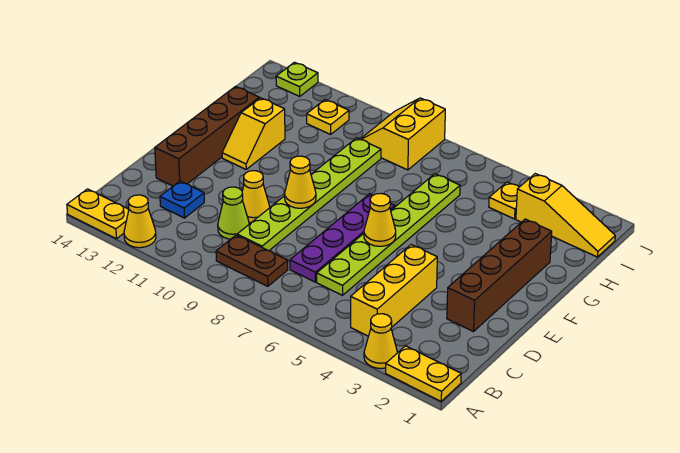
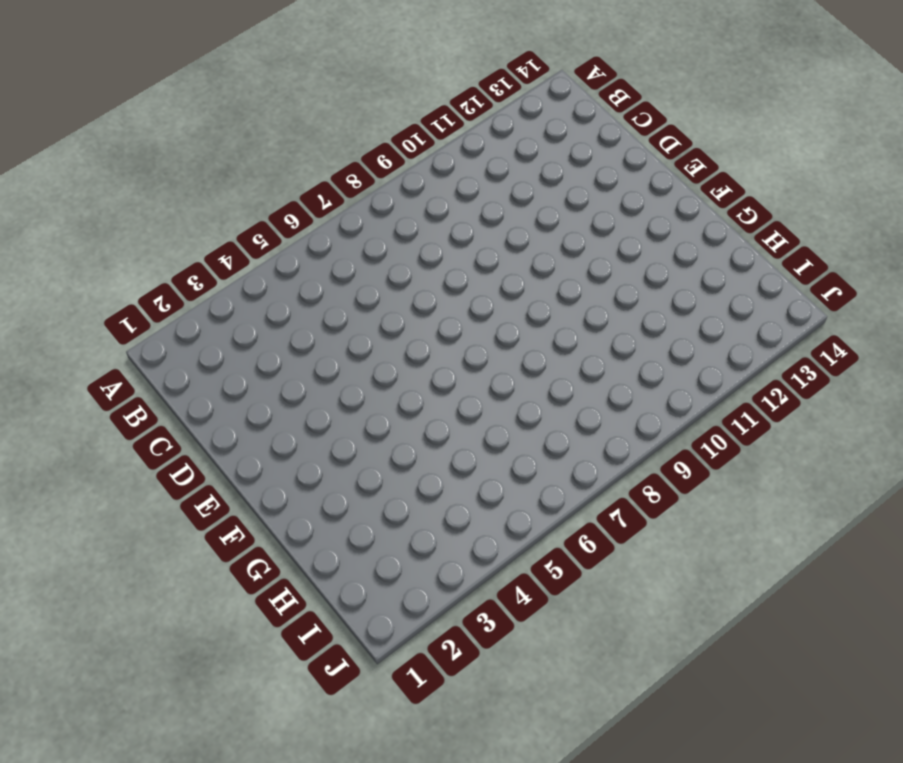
none -> yellow 1x2 plate [386,346,461,401]
none -> yellow 1x1 cone [364,314,397,369]
none -> yellow 1x1 cone [124,195,156,248]

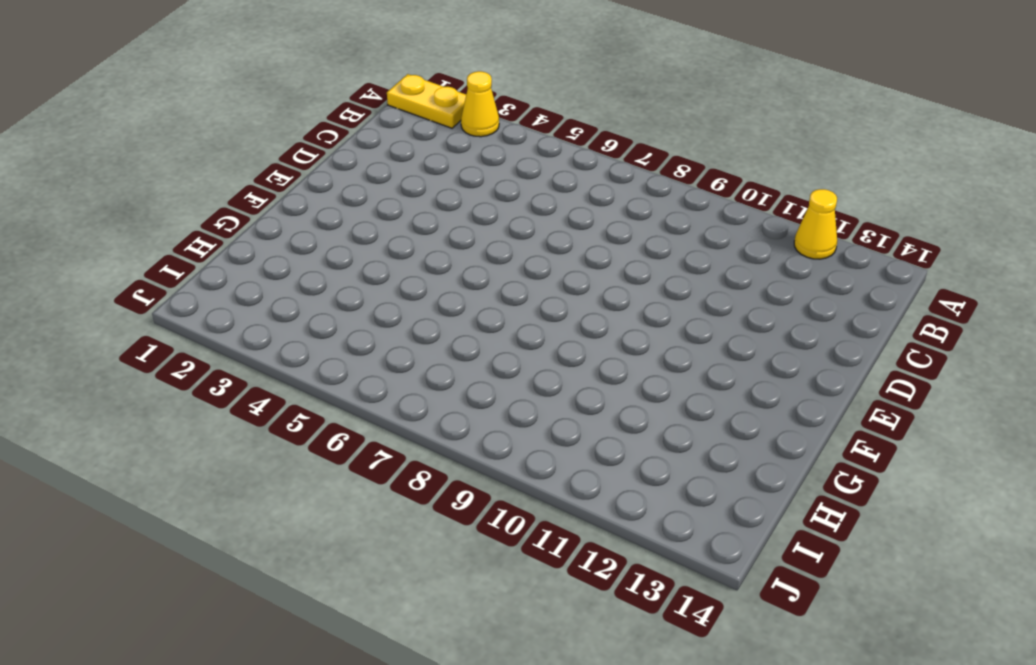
none -> yellow 1x2 plate [67,189,129,239]
none -> yellow 1x3 brick [351,245,437,336]
none -> brown 1x2 plate [216,235,288,286]

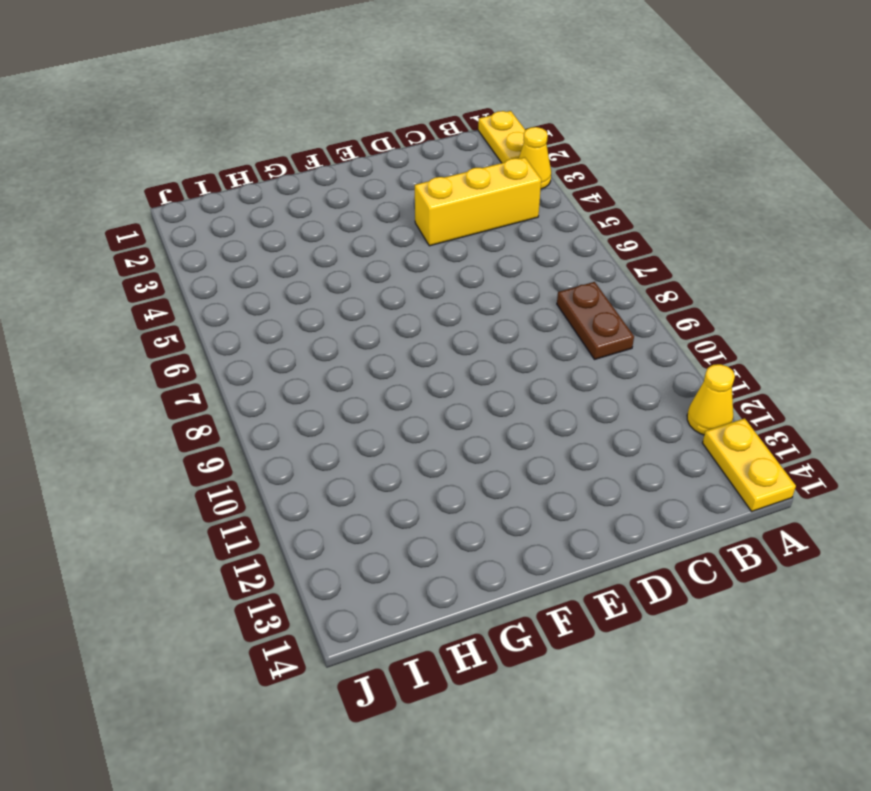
none -> lime 1x6 plate [317,174,460,295]
none -> purple 1x4 plate [290,194,395,282]
none -> lime 1x6 plate [237,138,381,251]

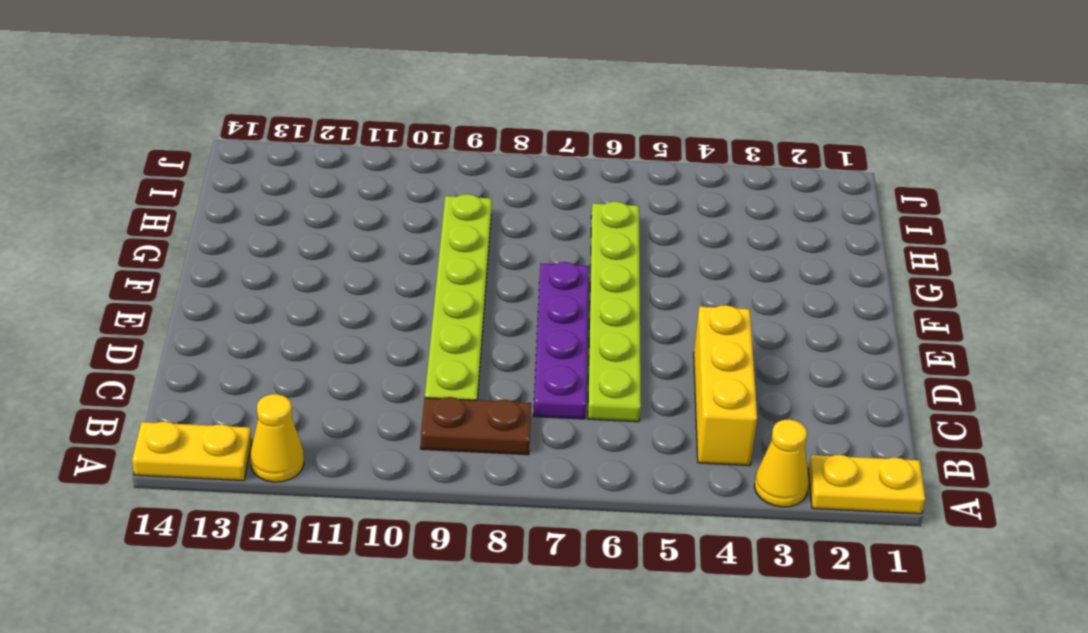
none -> lime 1x1 cone [218,187,249,239]
none -> blue 1x1 plate [160,181,204,218]
none -> brown 1x4 brick [447,219,552,332]

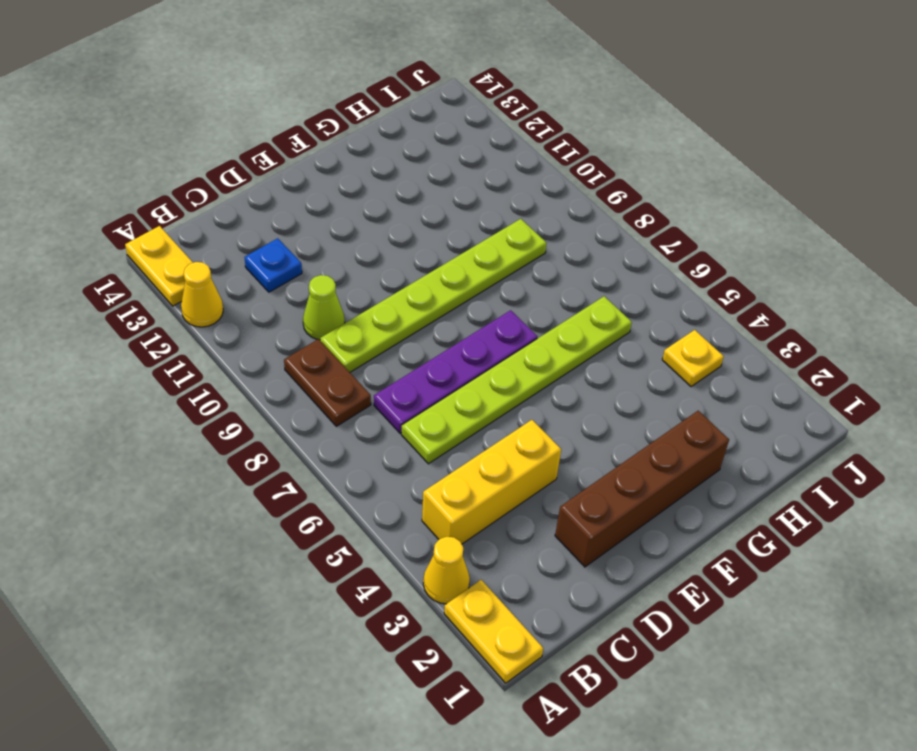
none -> yellow 1x1 cone [242,171,270,222]
none -> brown 1x4 brick [155,86,259,186]
none -> yellow 1x2 slope [222,98,285,169]

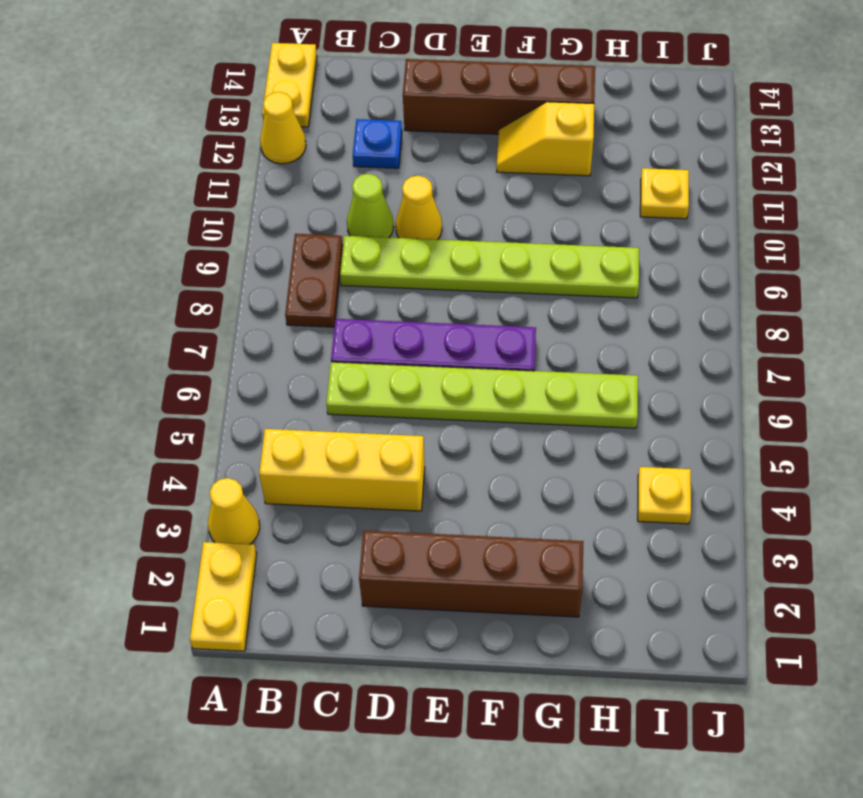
none -> yellow 1x3 slope [516,174,615,257]
none -> yellow 2x2 slope [360,98,445,170]
none -> lime 1x1 plate [276,62,318,96]

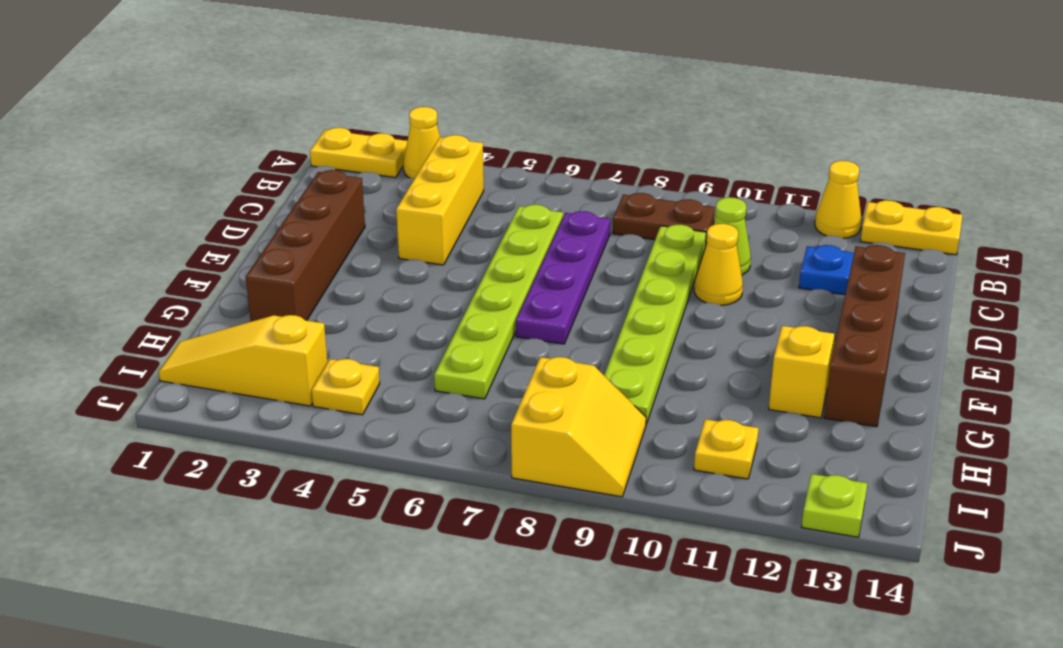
none -> yellow 1x1 cone [364,193,396,246]
none -> yellow 1x1 cone [285,156,316,208]

